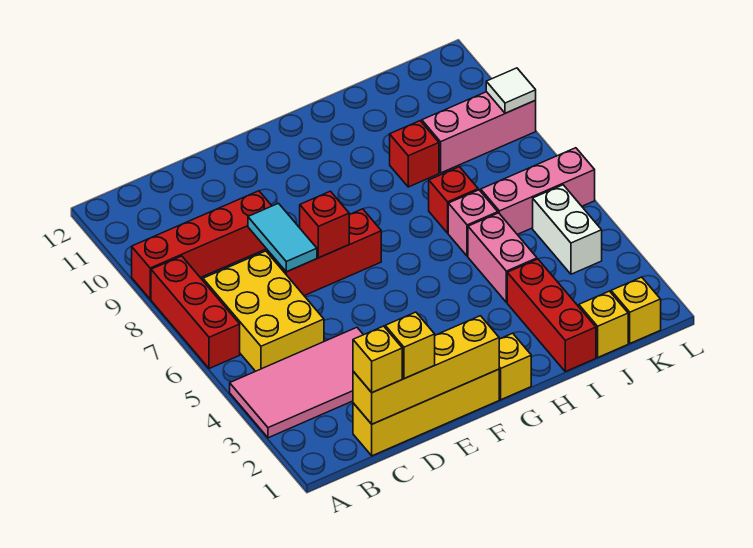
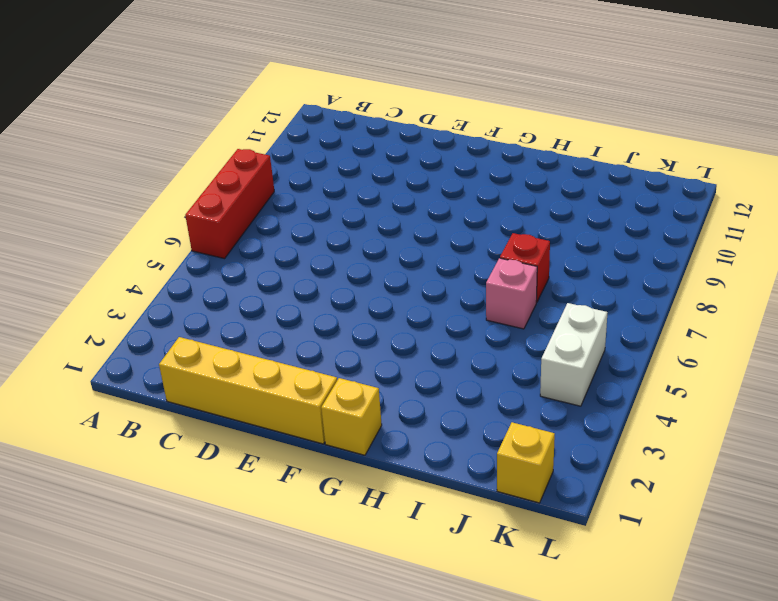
none -> pink 2x4 tile [230,327,363,438]
none -> red 1x4 brick [132,191,272,299]
none -> yellow 2x3 brick [203,251,324,371]

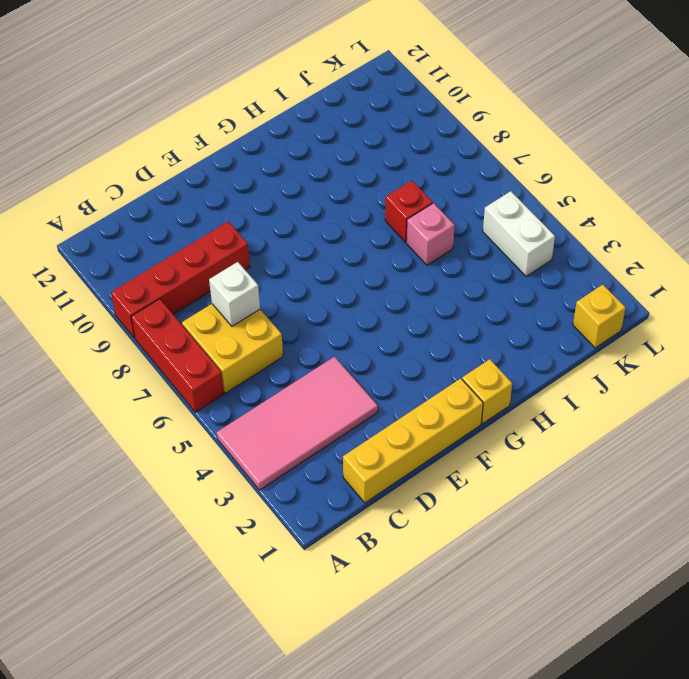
yellow 2x2 brick [182,304,283,393] -> yellow 2x3 brick [203,251,324,371]
white 1x1 brick [209,262,260,326] -> none
none -> red 1x3 brick [268,209,381,296]
none -> red 1x3 brick [507,259,596,372]
none -> pink 1x2 brick [468,213,537,302]

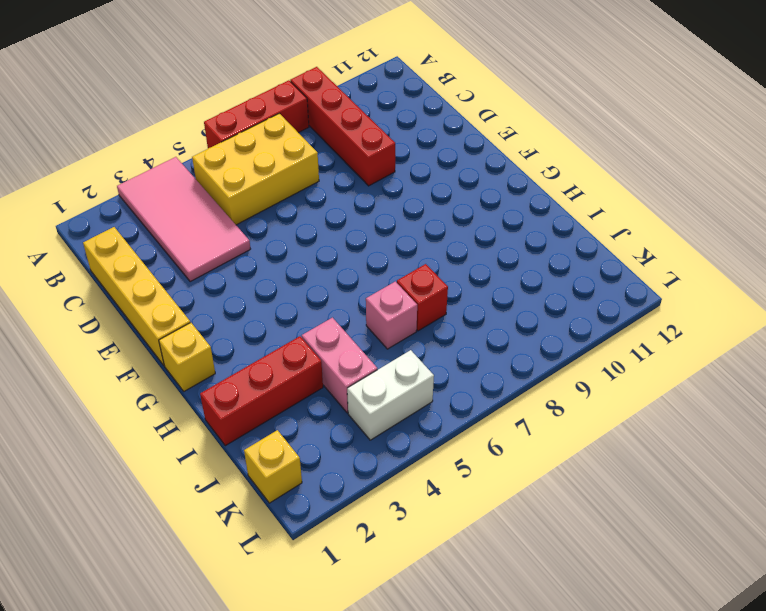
pink 1x2 brick [302,318,377,413] -> pink 1x2 brick turned to [468,213,537,302]
none -> red 1x3 brick [268,209,381,296]
none -> red 1x1 brick [390,121,439,187]
none -> yellow 1x1 brick [579,291,628,357]

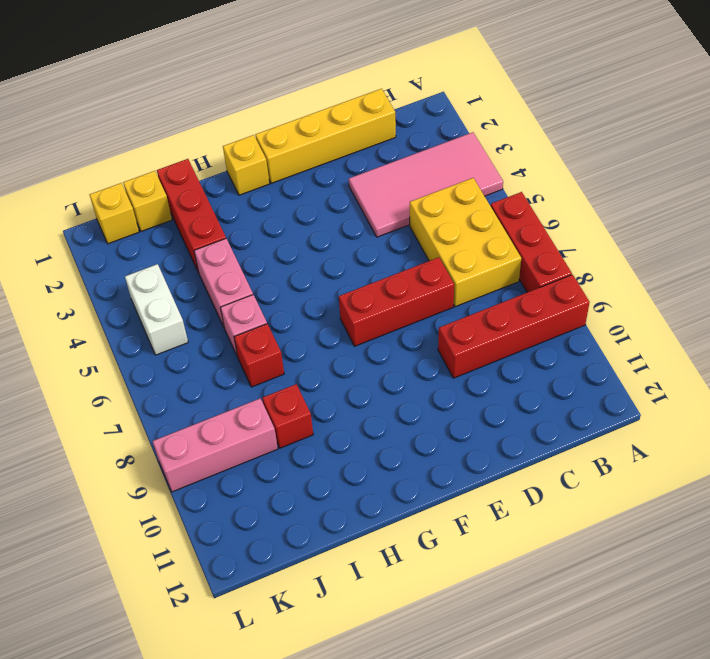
none -> pink 1x3 brick [481,148,595,235]
none -> yellow 1x4 brick [353,316,499,424]
none -> cyan 1x2 tile [248,203,317,272]

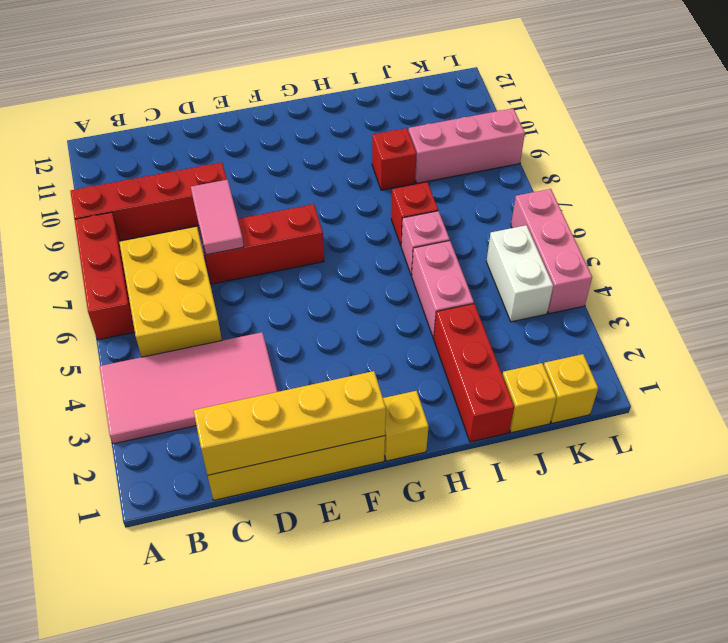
pink 1x2 tile [191,180,244,255] -> cyan 1x2 tile [248,203,317,272]
pink 1x3 brick [511,189,592,314] -> pink 1x3 brick turned to [481,148,595,235]
none -> red 1x1 brick [300,191,349,258]
none -> white 1x1 tile [486,68,536,113]
none -> yellow 1x1 brick [353,326,402,393]

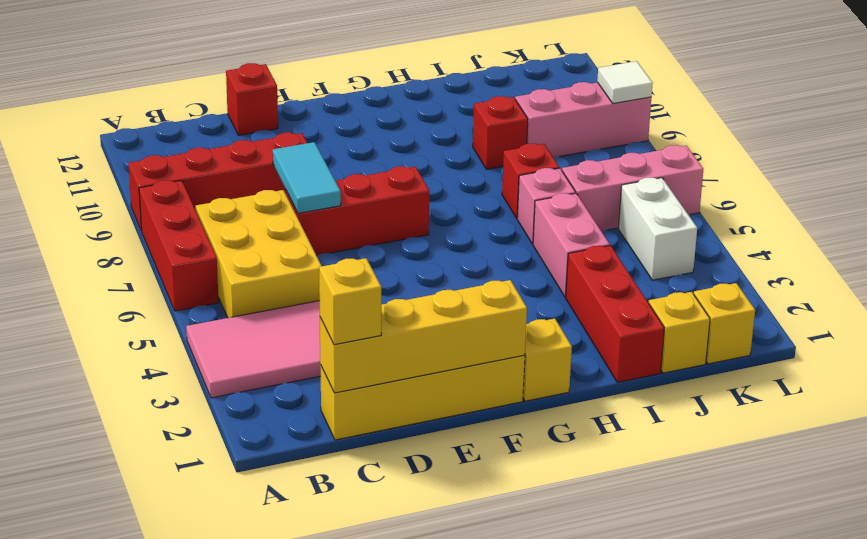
red 1x1 brick [226,63,278,135] -> red 1x1 brick moved to [300,191,349,258]
none -> yellow 1x1 brick [385,312,435,379]

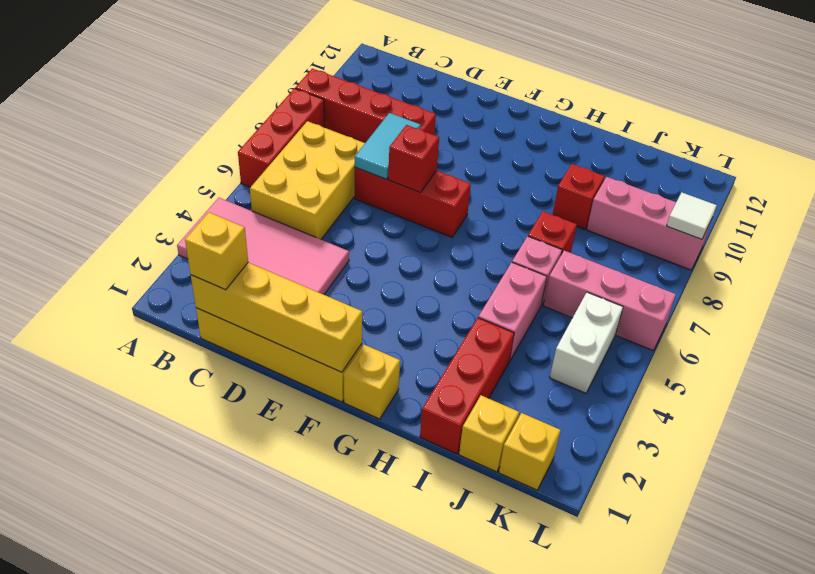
none -> yellow 1x1 brick [385,312,435,379]

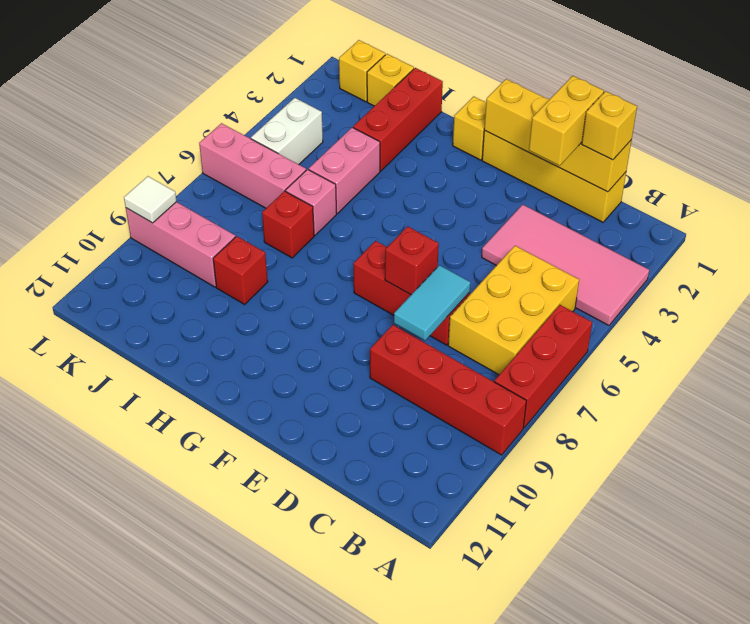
yellow 1x2 brick [529,76,604,166] -> yellow 1x1 brick [385,312,435,379]

